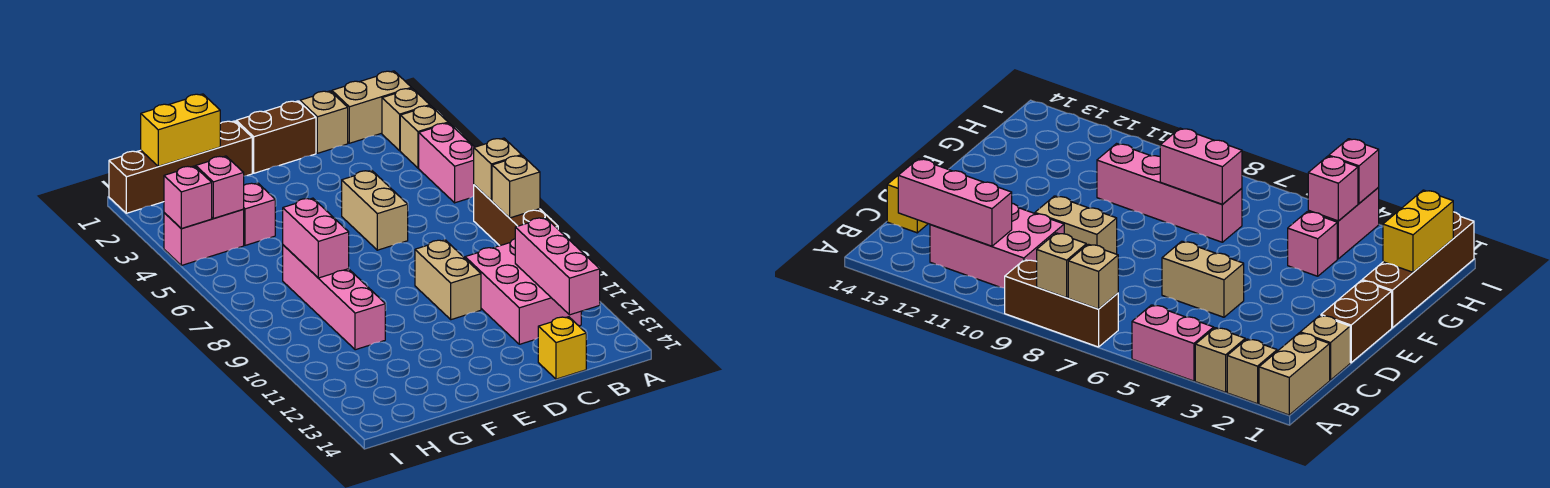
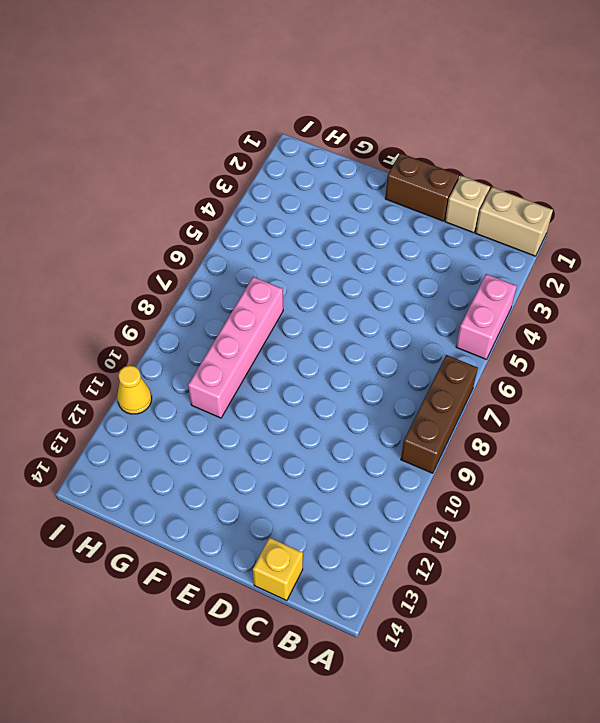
yellow 1x1 cone [117,366,152,414] -> none
none -> tan 1x1 brick [382,88,430,151]
none -> tan 1x1 brick [400,106,448,168]
none -> pink 2x3 brick [465,239,581,344]

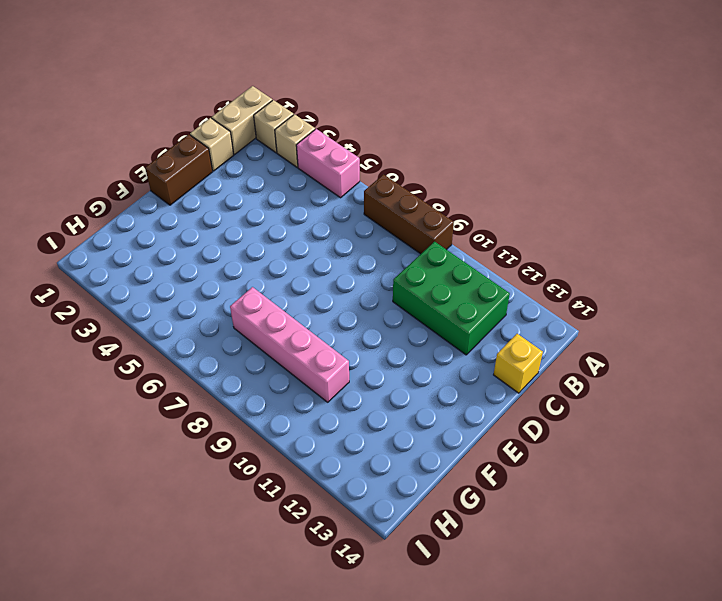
green 2x3 brick [393,242,510,355] -> pink 2x3 brick [465,239,581,344]
none -> tan 1x2 brick [342,170,408,250]
none -> tan 1x2 brick [415,240,481,320]
none -> brown 1x4 brick [109,121,252,213]

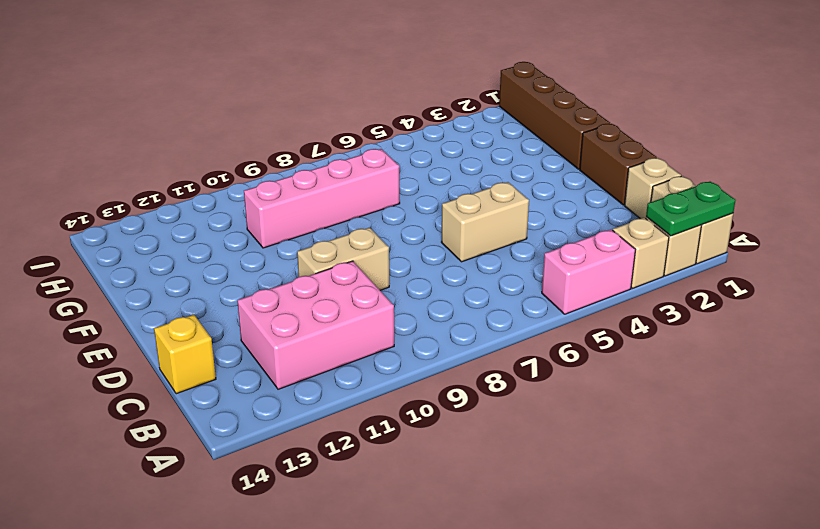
green 1x2 plate [646,182,736,236] -> none
none -> brown 1x3 brick [474,185,558,246]
none -> pink 1x1 brick [243,183,275,245]
none -> pink 1x2 brick [164,210,244,265]

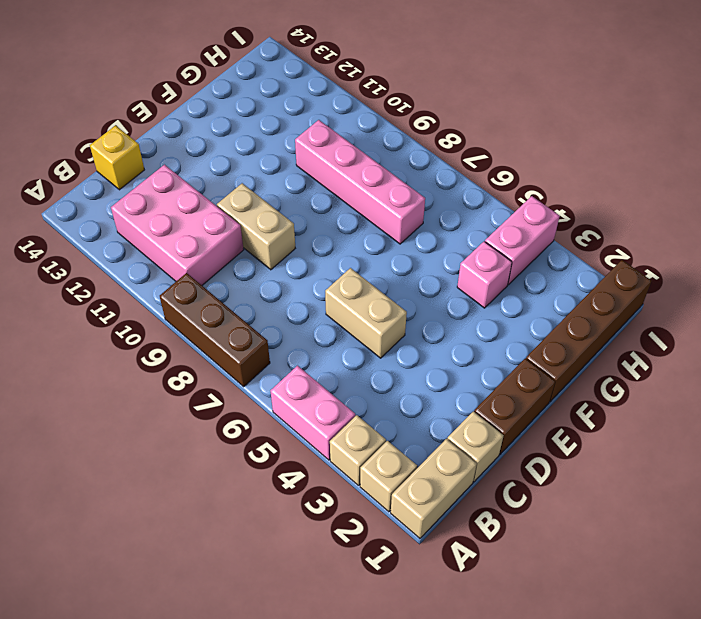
none -> tan 1x1 brick [474,138,522,201]
none -> tan 1x1 brick [492,156,540,218]
none -> pink 1x3 brick [515,218,600,315]

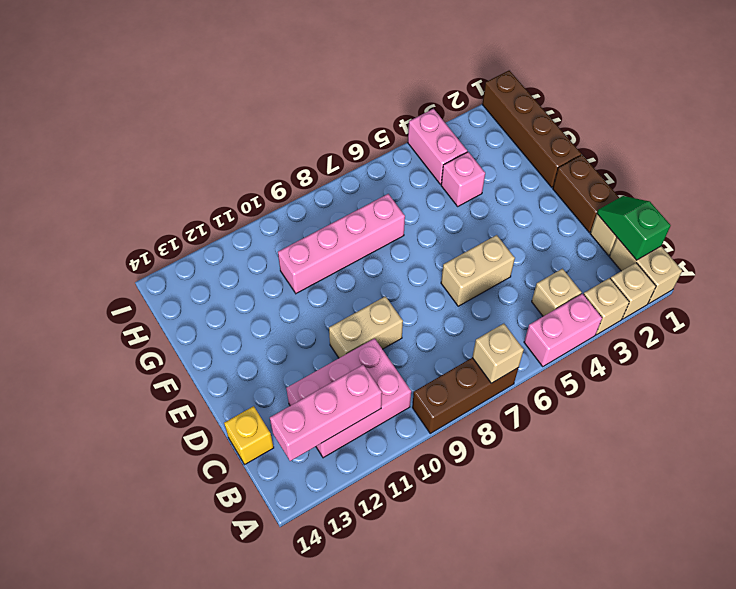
green 1x2 slope [597,196,671,260] -> none
tan 1x1 brick [532,269,582,316] -> tan 1x1 brick moved to [492,156,540,218]
none -> yellow 1x2 brick [141,94,220,166]
none -> pink 1x2 brick [283,198,349,278]
none -> pink 1x1 brick [196,156,244,219]

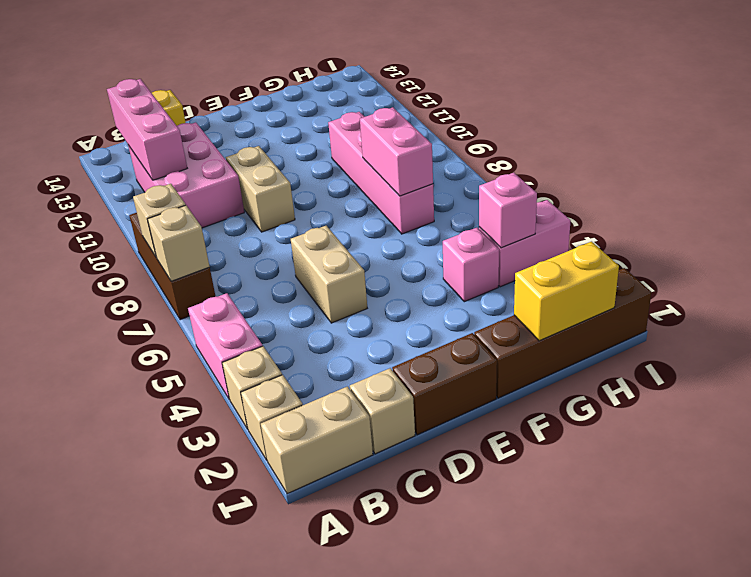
none -> pink 1x1 brick [164,166,212,228]

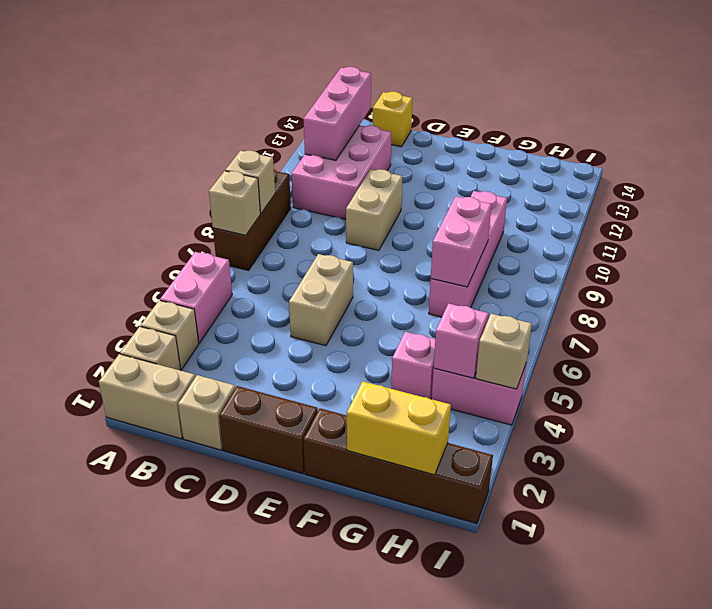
tan 1x1 brick [476,314,532,389] -> pink 1x1 brick [164,166,212,228]

